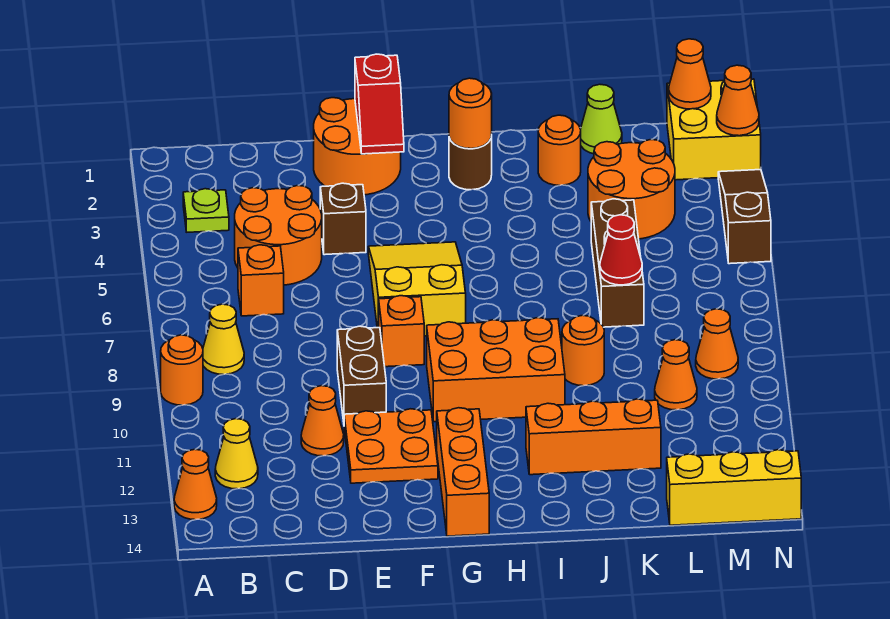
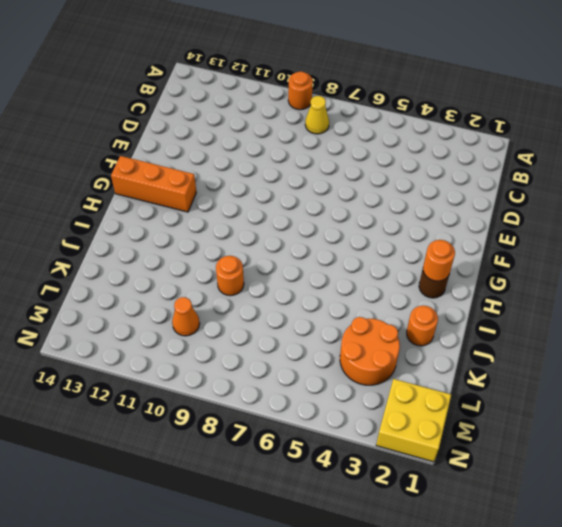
none -> orange 1x1 cone [174,449,217,520]
none -> lime 1x1 plate [183,189,229,232]
none -> yellow 1x1 cone [215,419,258,489]
none -> orange 2x2 round brick [235,186,322,285]

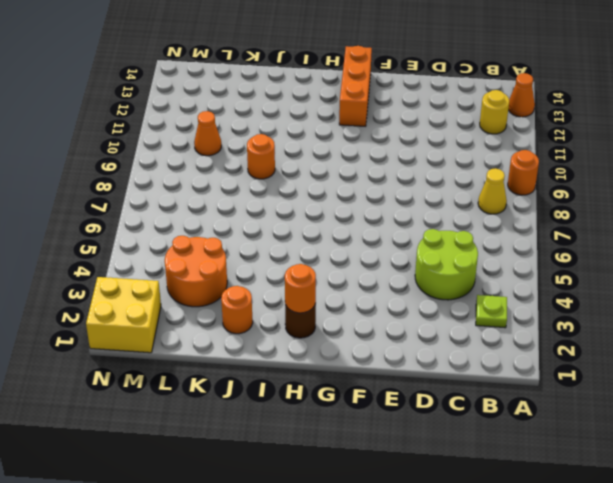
yellow 1x1 round brick [480,90,509,134] -> yellow 1x1 cone [215,419,258,489]
lime 2x2 round brick [415,229,478,300] -> orange 2x2 round brick [235,186,322,285]
none -> orange 1x1 brick [238,245,284,316]
none -> orange 1x1 cone [301,386,344,456]
none -> orange 2x2 round brick [314,98,401,195]
none -> brown 1x1 brick [320,183,366,255]

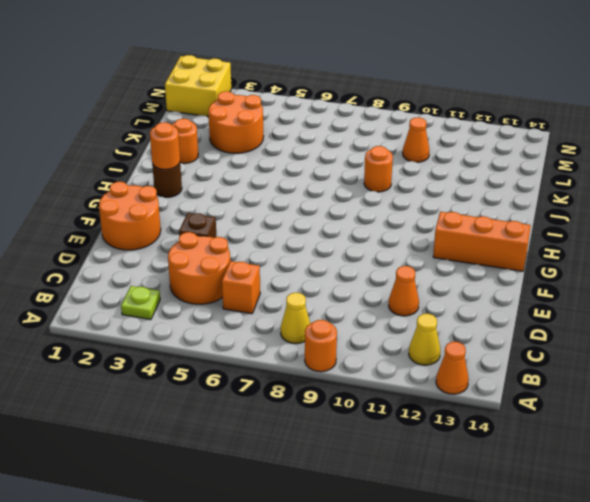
none -> brown 1x2 brick [337,326,386,422]
none -> orange 2x2 plate [344,409,438,483]
none -> yellow 2x3 slope [368,242,466,336]
none -> orange 1x1 brick [379,296,424,367]

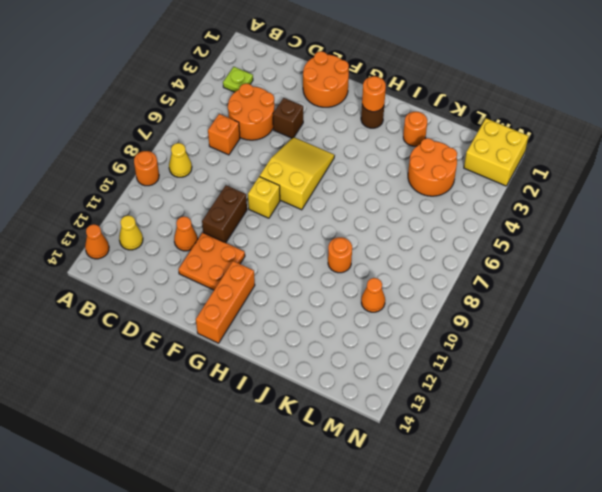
yellow 1x1 brick [248,176,280,218] -> orange 1x1 brick [379,296,424,367]
none -> orange 2x3 brick [427,318,565,422]
none -> orange 1x3 brick [526,399,661,475]
none -> lime 1x1 cone [581,84,622,154]
none -> brown 1x3 brick [591,199,644,327]

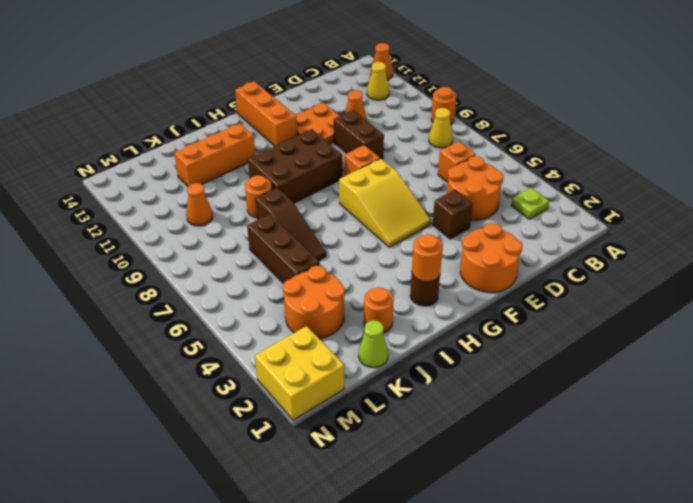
brown 2x3 brick [248,129,343,203] -> orange 2x3 brick [427,318,565,422]
brown 1x3 slope [255,188,326,260] -> brown 1x3 slope moved to [718,170,771,264]
none -> yellow 1x3 brick [667,450,801,525]
none -> orange 1x1 cone [696,309,738,379]
none -> red 1x2 slope [355,54,404,154]
none -> red 1x1 cone [600,215,642,285]

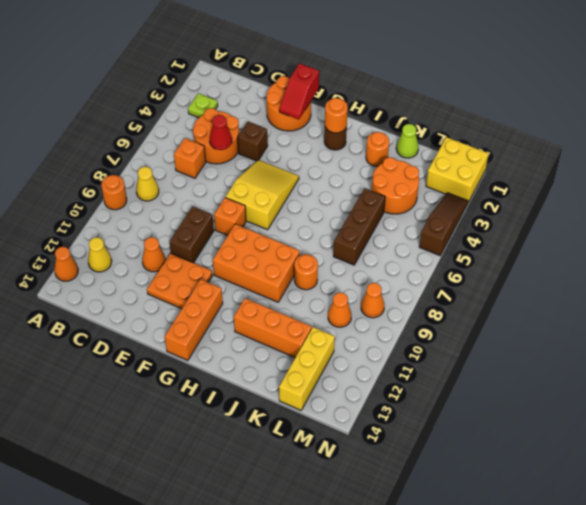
red 1x1 cone [210,115,232,150] -> red 1x1 cone moved to [600,215,642,285]
yellow 1x3 brick [279,327,335,410] -> yellow 1x3 brick turned to [667,450,801,525]
none -> orange 1x1 cone [669,39,711,109]
none -> orange 1x1 cone [717,65,759,136]

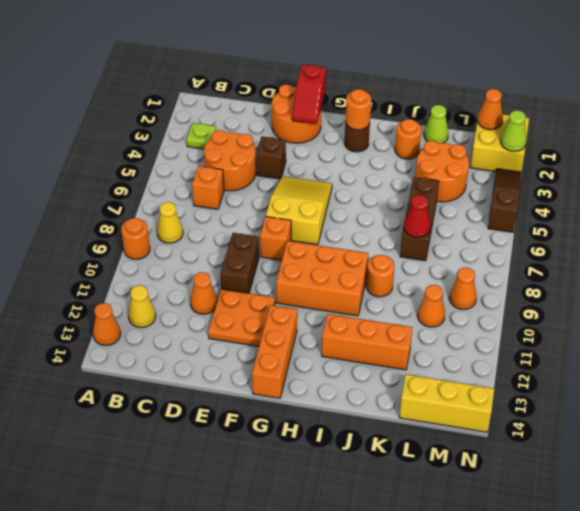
lime 1x1 cone [501,110,527,151] -> orange 1x1 cone [717,65,759,136]

